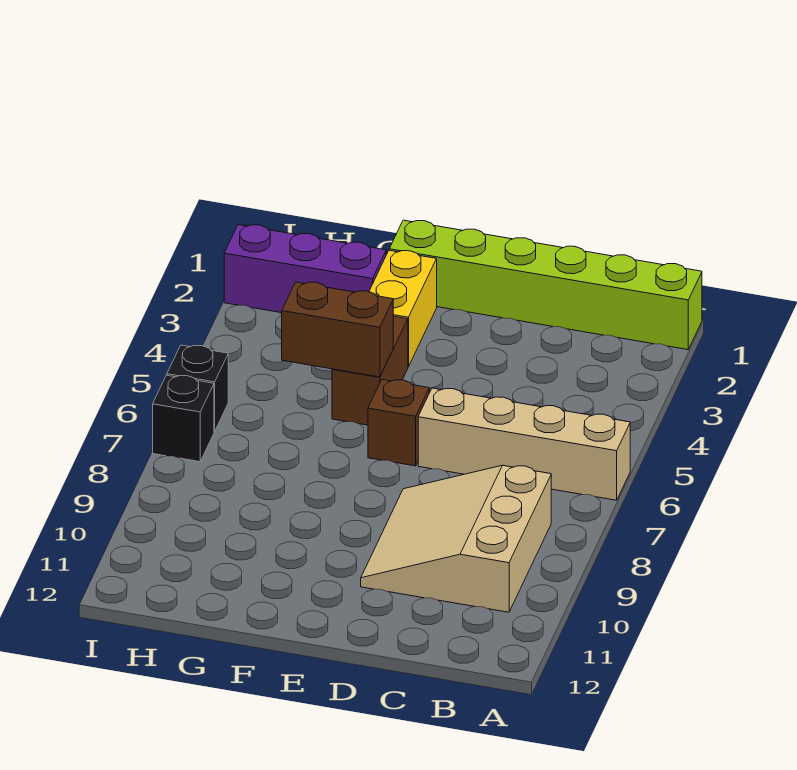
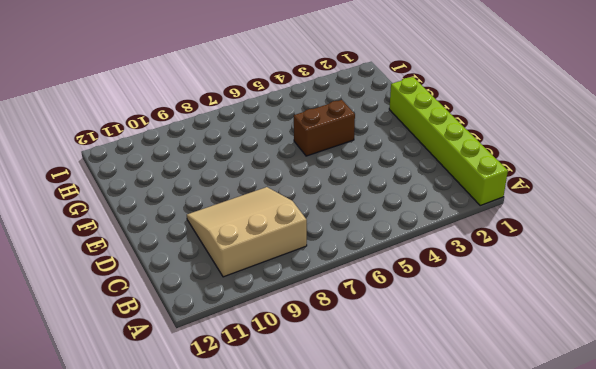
none -> tan 1x4 brick [418,388,630,500]
none -> brown 1x1 brick [368,380,429,466]

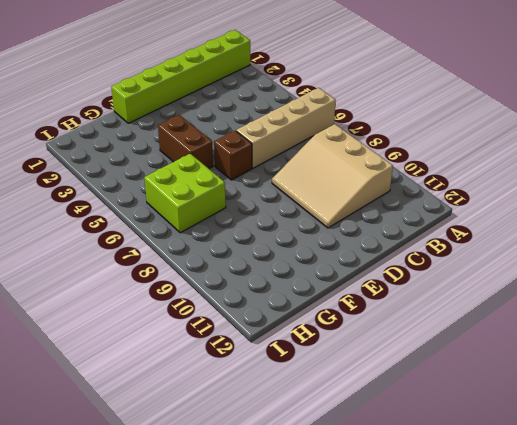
lime 2x2 brick [144,154,226,233] -> none
none -> yellow 1x2 brick [369,250,437,367]
none -> purple 1x3 brick [224,225,386,313]

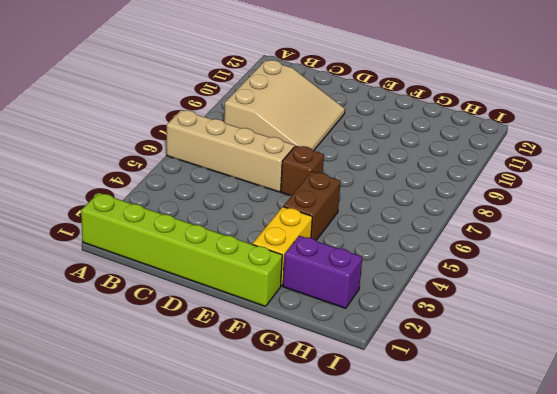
purple 1x2 brick [283,236,362,308] -> purple 1x3 brick [224,225,386,313]
none -> black 1x1 brick [167,345,228,432]
none -> black 1x1 brick [153,375,214,462]

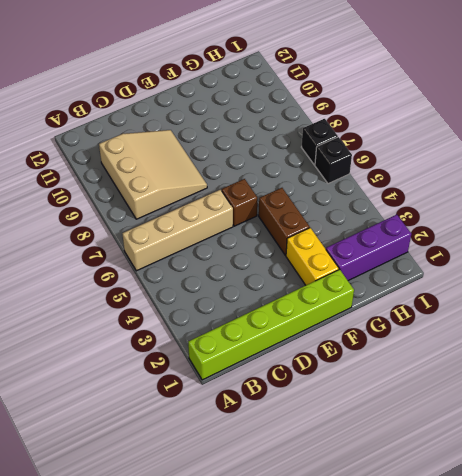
none -> brown 1x2 brick [282,282,393,377]

